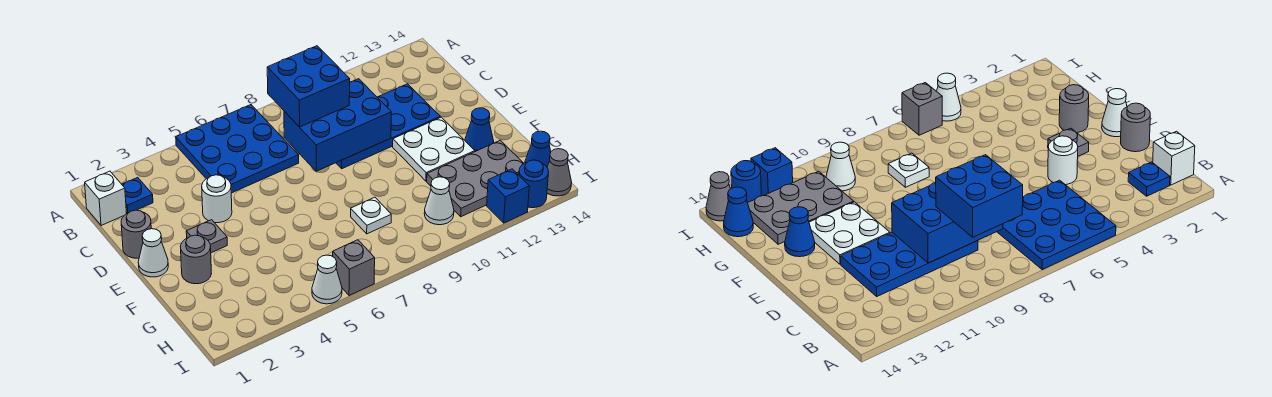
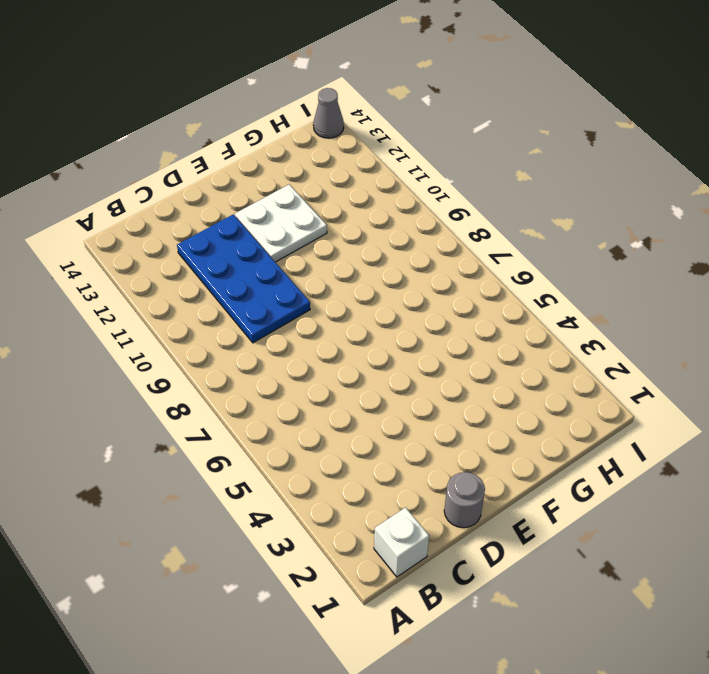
none -> blue 3x3 plate [176,105,299,193]
none -> blue 1x1 plate [122,177,153,213]
none -> white 1x1 round brick [202,175,232,223]

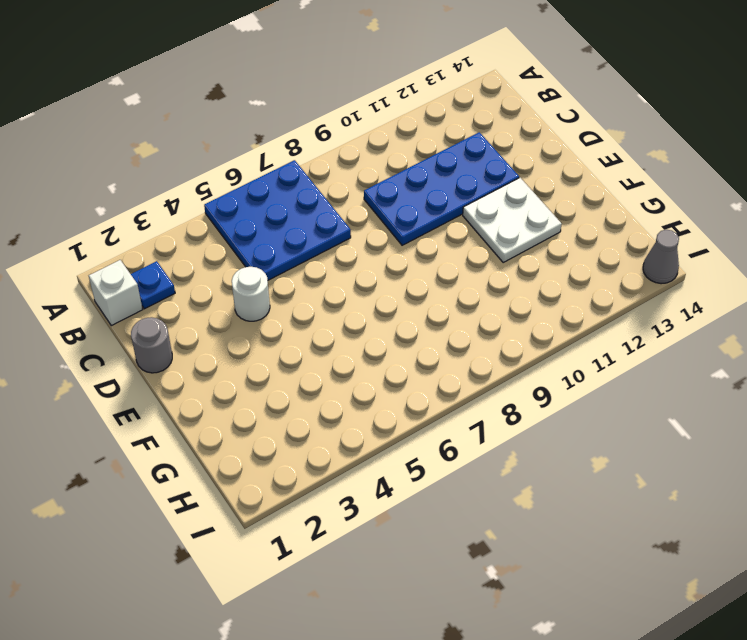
none -> white 1x1 cone [138,229,168,277]
none -> grey 1x1 plate [186,220,227,253]
none -> grey 1x1 round brick [180,235,211,284]

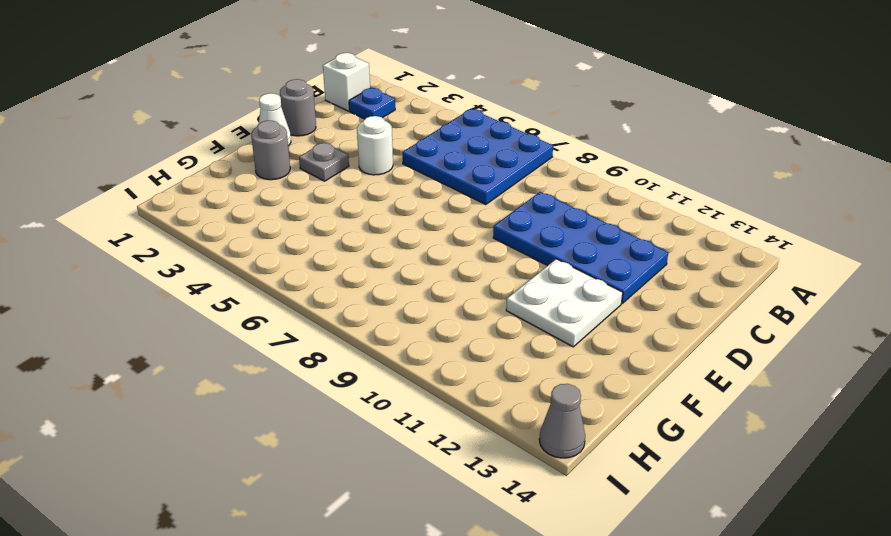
none -> blue 1x1 cone [465,108,494,152]
none -> white 1x1 plate [351,197,391,234]
none -> grey 2x3 plate [427,140,524,217]

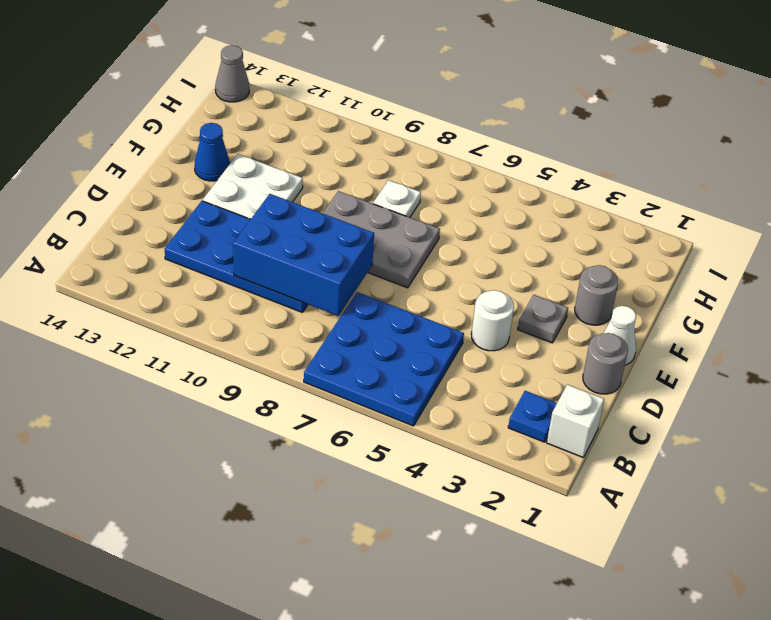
grey 2x3 plate [323,191,440,288] -> grey 2x3 plate moved to [427,140,524,217]
none -> white 1x1 cone [424,177,454,225]
none -> blue 1x1 cone [525,131,551,167]
none -> white 1x1 cone [312,255,342,304]

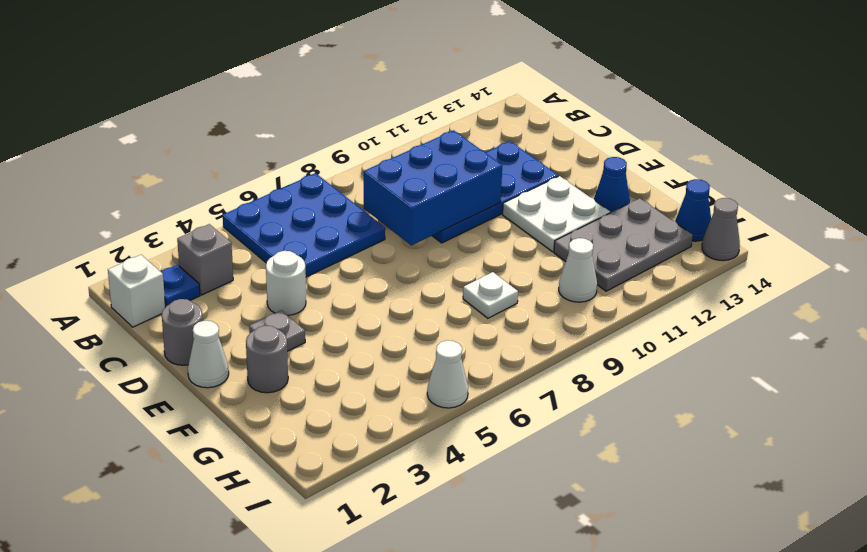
grey 1x1 brick [177,224,233,295] -> grey 1x1 brick moved to [333,240,375,296]
none -> blue 1x1 brick [487,169,529,223]
none -> blue 1x1 round brick [519,160,549,208]
none -> blue 2x2 brick [267,46,350,127]

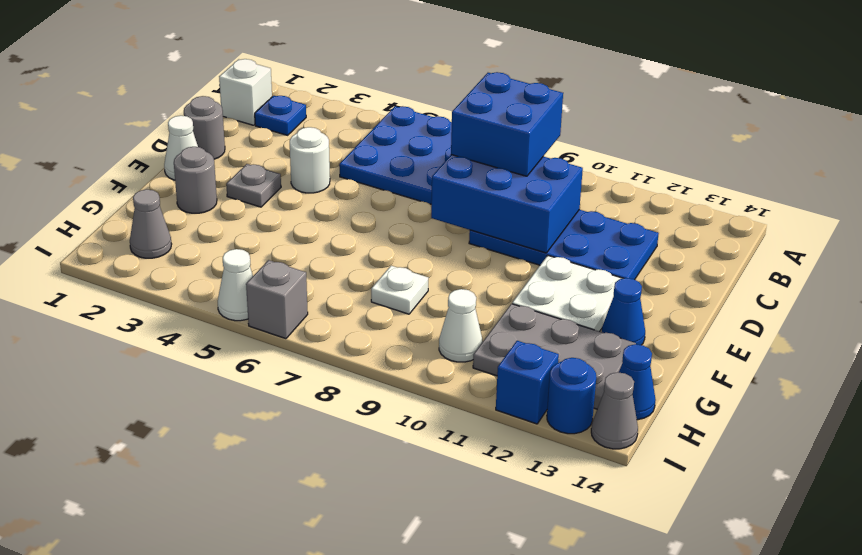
grey 1x1 cone [130,190,172,258] -> none

